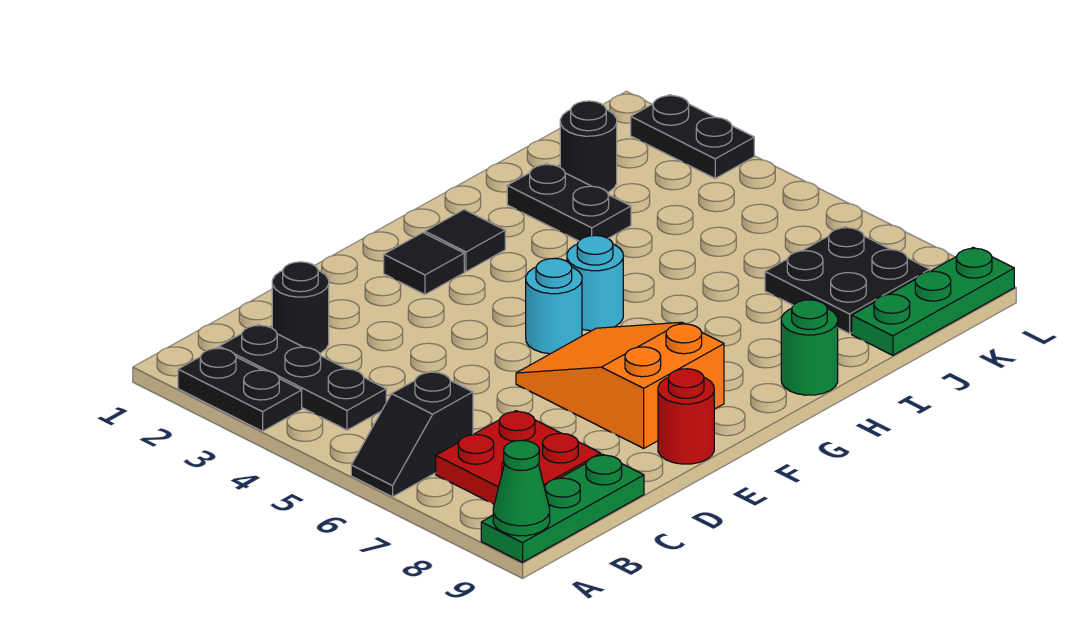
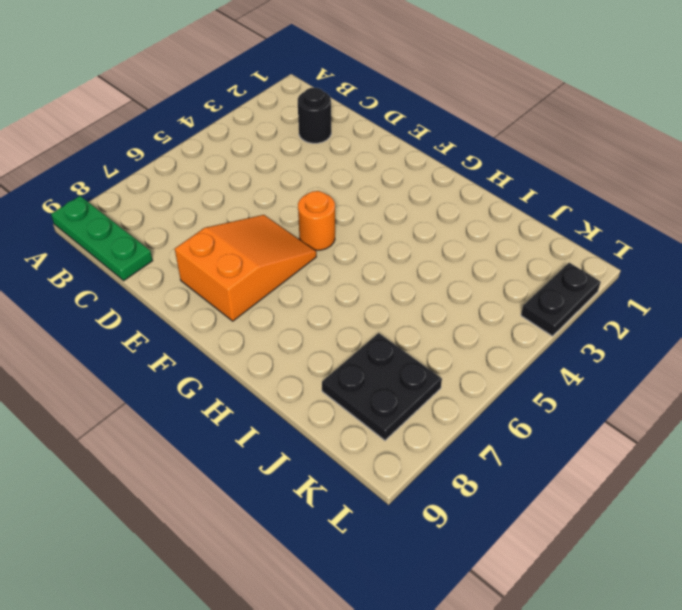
orange 1x1 round brick [298,191,335,250] -> cyan 1x1 round brick [526,258,582,354]
none -> black 1x2 plate [178,347,302,431]
none -> black 1x2 slope [351,371,473,497]
none -> black 1x3 plate [219,324,386,430]

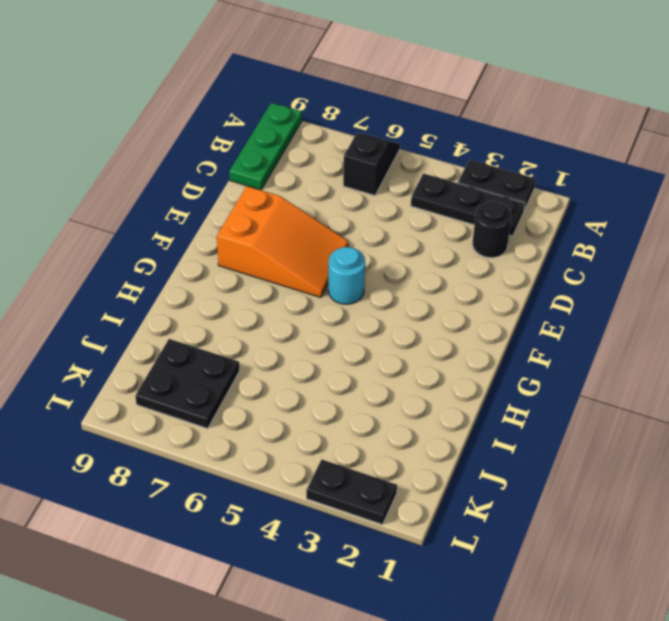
none -> red 2x2 plate [436,411,601,504]
none -> red 1x1 round brick [658,369,714,464]
none -> black 1x1 tile [384,233,464,294]

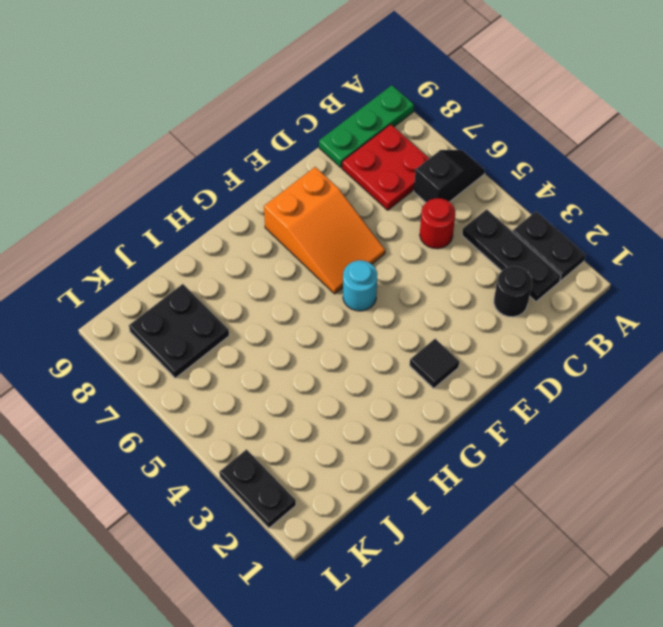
red 1x1 round brick [420,198,455,249] -> red 1x1 round brick moved to [658,369,714,464]
none -> black 1x1 tile [425,210,505,272]
none -> cyan 1x1 round brick [567,236,623,331]
none -> green 1x1 round brick [781,300,838,395]

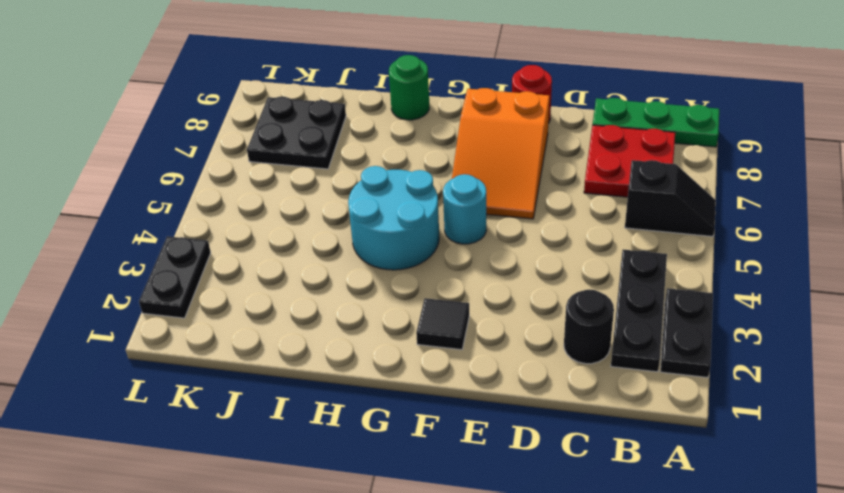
cyan 2x2 round brick [348,166,439,270] -> cyan 1x1 round brick [567,236,623,331]
none -> black 1x1 tile [425,210,505,272]
none -> black 1x2 plate [507,164,631,241]
none -> black 1x1 round brick [560,101,617,193]

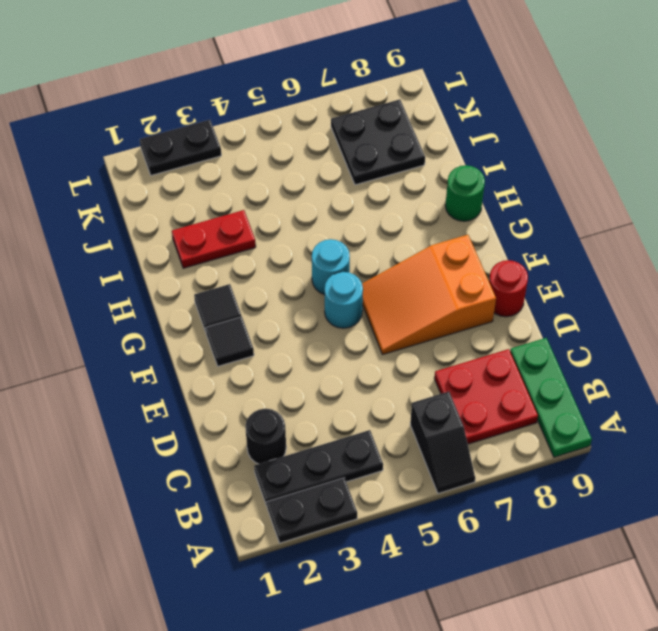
red 1x2 plate [172,210,256,268] -> black 1x2 plate [507,164,631,241]
none -> black 1x1 round brick [560,101,617,193]
none -> green 1x3 plate [852,247,1014,355]
none -> green 1x1 cone [493,440,550,536]

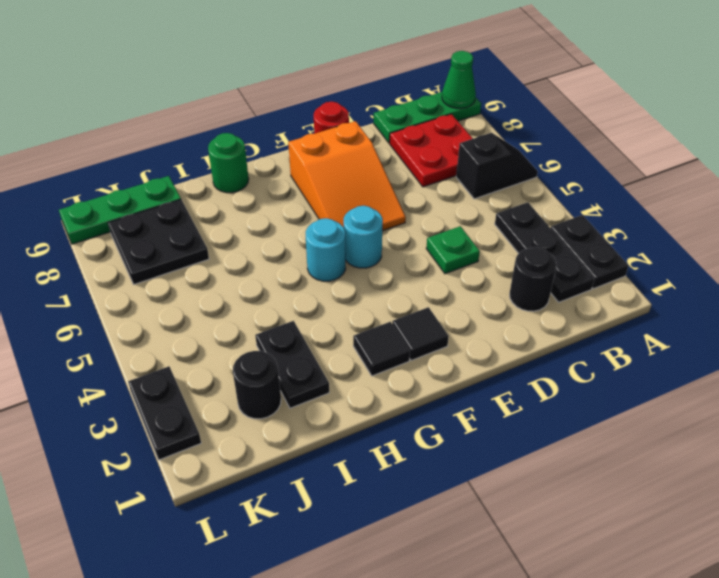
green 1x1 plate [426,226,480,274] -> none

